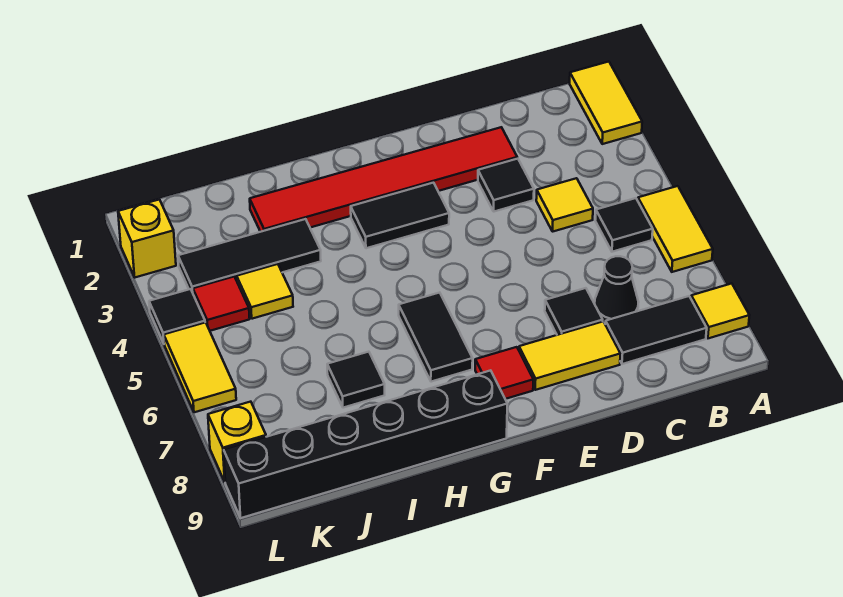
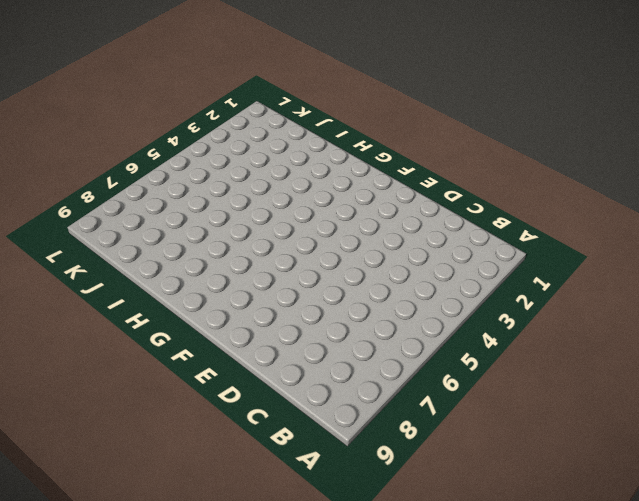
none -> yellow 1x2 tile [570,62,642,144]
none -> yellow 1x2 tile [638,186,713,272]
none -> yellow 1x1 tile [691,284,749,338]

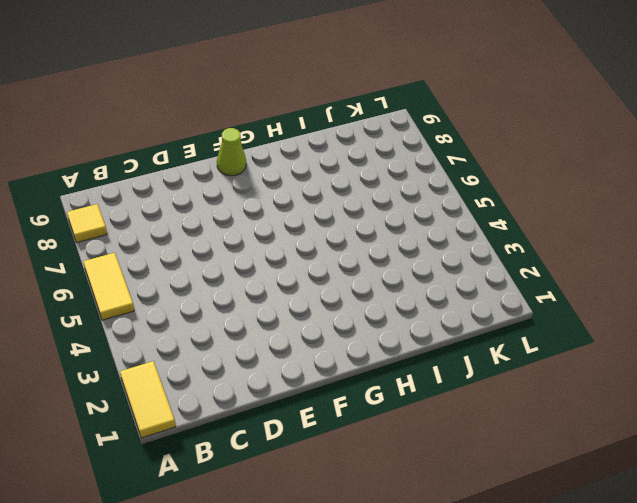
lime 1x1 cone [217,128,246,176] -> none
none -> black 1x1 tile [595,198,653,252]
none -> black 1x2 tile [605,296,707,364]
none -> yellow 1x1 tile [536,178,593,232]

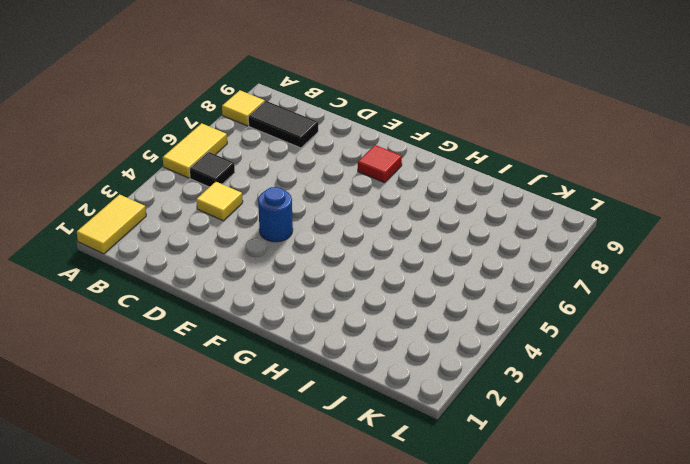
blue 1x1 round brick [258,187,293,242] -> none
none -> black 1x1 cone [595,256,638,323]
none -> red 1x6 tile [250,127,517,232]
none -> black 1x1 tile [478,159,534,212]

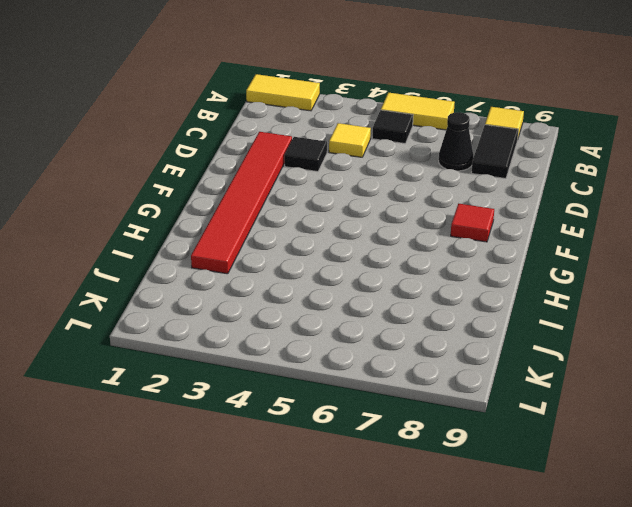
none -> black 1x1 tile [545,288,603,335]
none -> yellow 1x2 tile [519,321,620,390]
none -> black 1x2 tile [351,183,449,248]

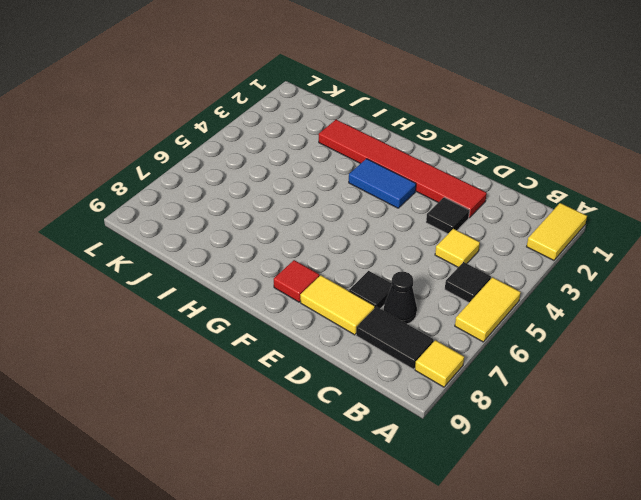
blue 1x2 tile [349,159,416,208] -> black 1x2 tile [351,183,449,248]
none -> black 1x2 tile [399,293,473,382]
none -> black 1x6 brick [224,370,507,518]
none -> black 1x3 tile [178,219,321,292]

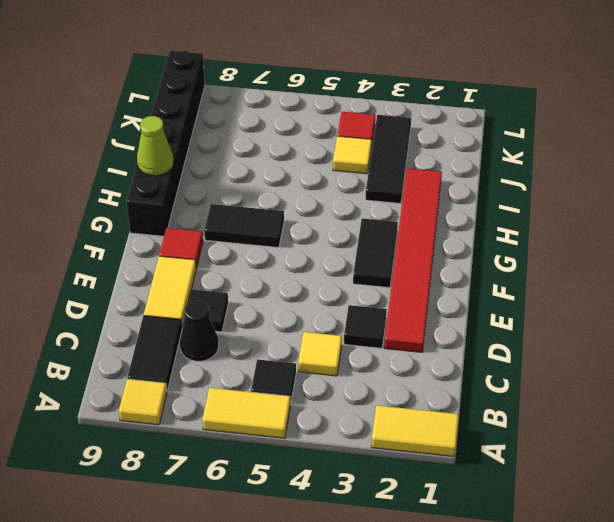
lime 1x1 cone [137,116,173,176] -> none
none -> black 1x1 tile [327,352,385,408]
none -> yellow 1x1 brick [118,199,176,277]
none -> black 1x1 tile [149,289,205,343]

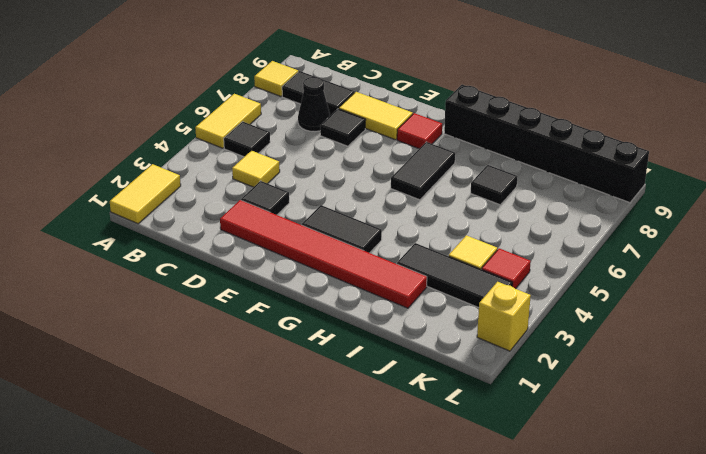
none -> black 1x1 tile [149,289,205,343]
none -> yellow 1x2 tile [164,322,236,412]
none -> yellow 1x1 brick [208,402,266,482]

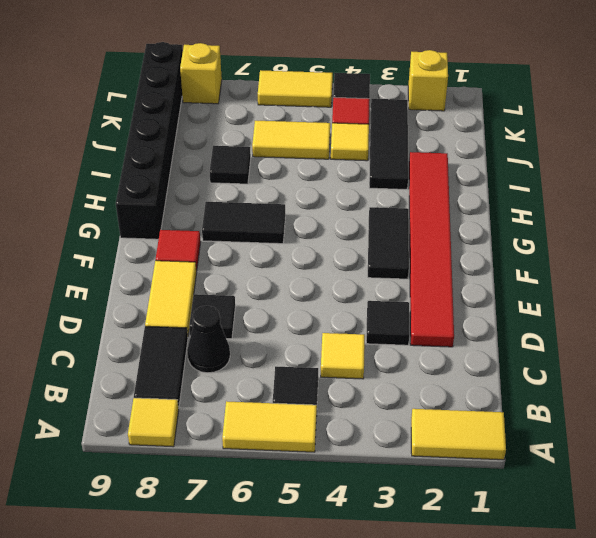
yellow 1x2 tile [252,121,330,159] -> none

